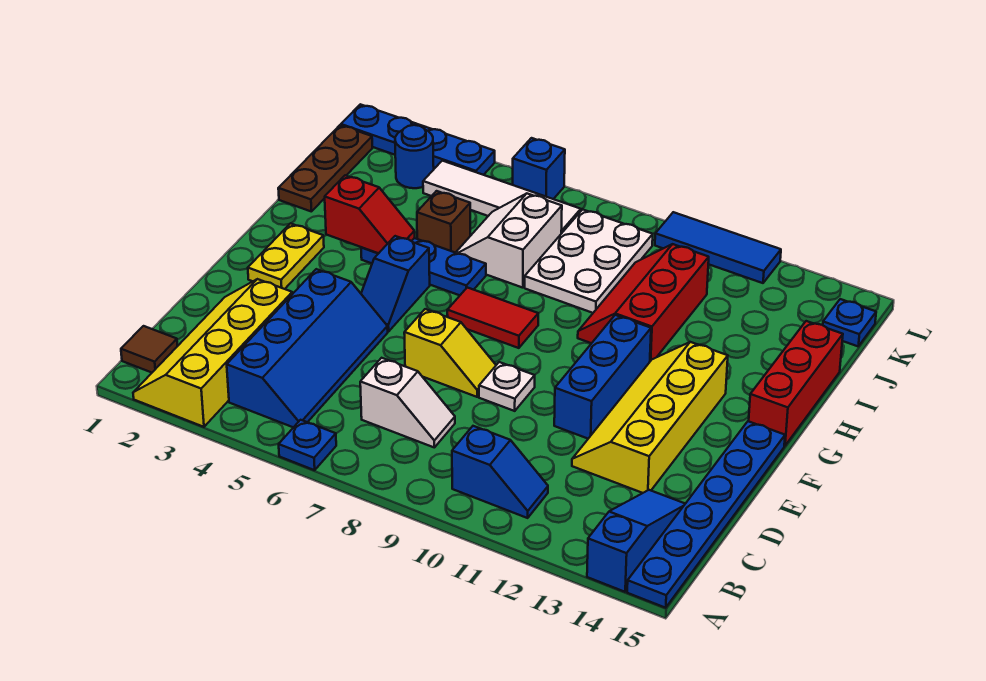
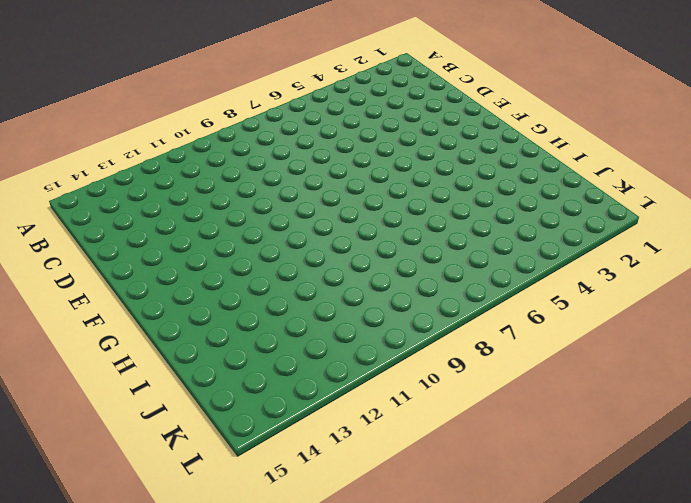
none -> yellow 2x4 slope [133,279,292,427]
none -> blue 1x1 plate [279,420,336,470]
none -> blue 1x3 slope [587,490,685,592]

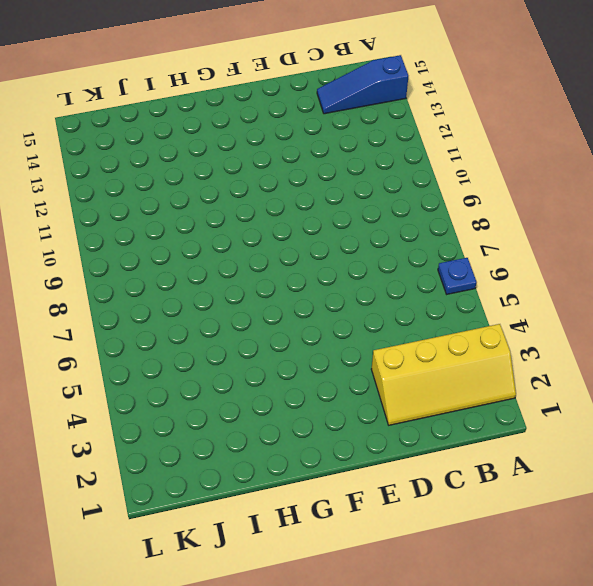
none -> blue 1x6 plate [627,421,785,608]
none -> brown 1x1 tile [121,326,177,373]
none -> blue 2x4 slope [227,269,388,427]

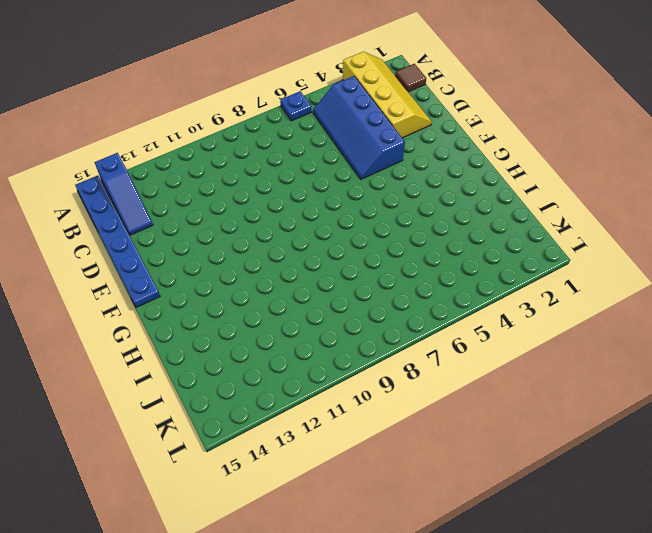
none -> blue 1x2 slope [452,426,548,518]
none -> white 1x2 slope [360,358,455,447]
none -> yellow 2x4 slope [572,342,728,493]

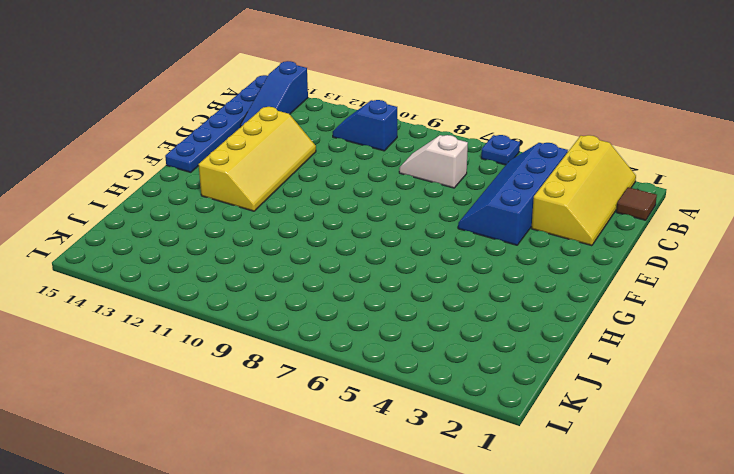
none -> yellow 1x2 slope [404,309,496,397]
none -> white 1x1 plate [479,362,535,411]
none -> blue 1x3 brick [554,315,651,439]

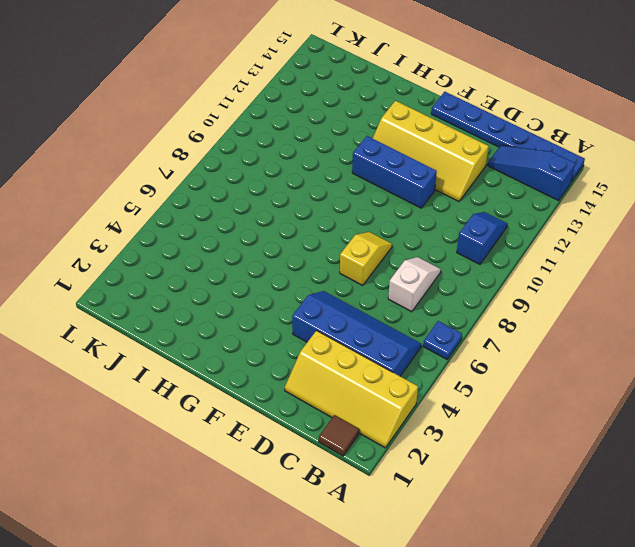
none -> white 1x1 plate [479,362,535,411]
none -> yellow 1x2 plate [248,223,324,289]
none -> blue 1x2 slope [361,236,430,332]

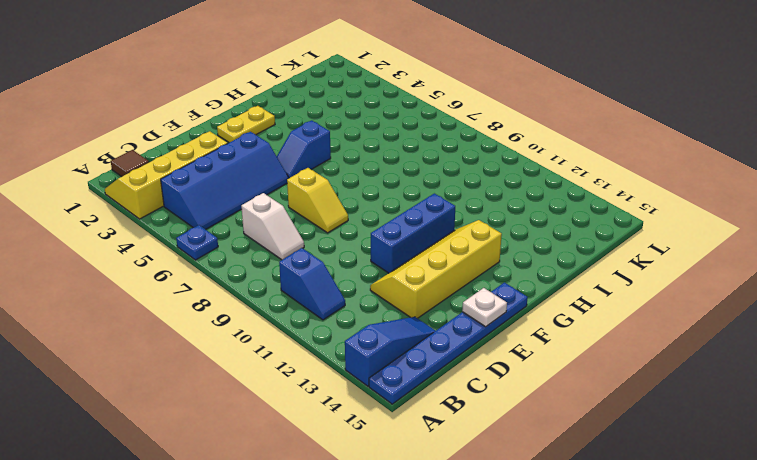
white 1x1 plate [462,288,507,327] -> white 1x1 plate moved to [479,362,535,411]
none -> red 1x2 tile [447,287,538,348]
none -> red 1x3 brick [749,321,843,446]
none -> blue 1x3 plate [361,238,486,295]

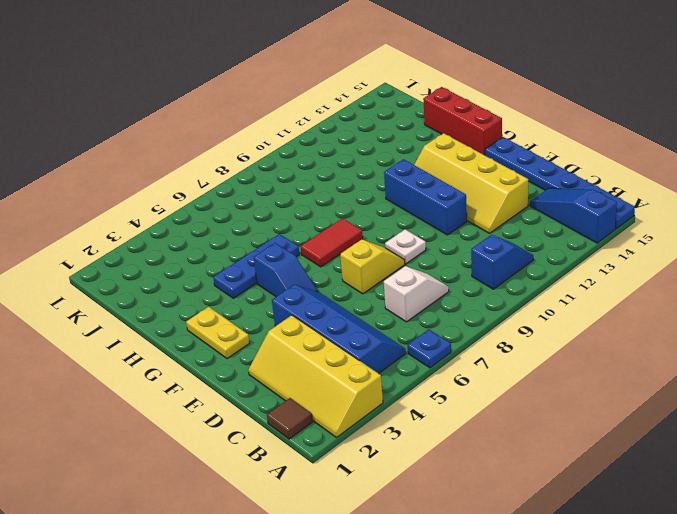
none -> red 2x3 slope [578,244,709,361]
none -> brown 1x3 plate [278,125,372,212]
none -> brown 1x1 brick [417,191,470,253]

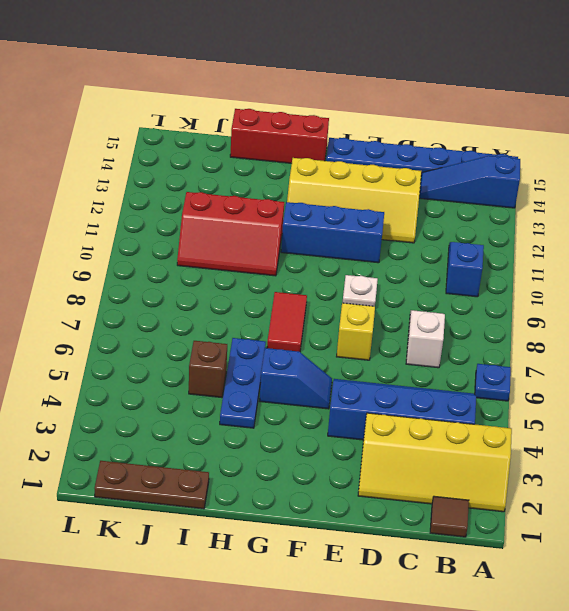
none -> yellow 1x2 plate [248,223,324,289]
none -> white 2x2 slope [456,194,562,288]
none -> white 2x3 plate [525,209,653,313]

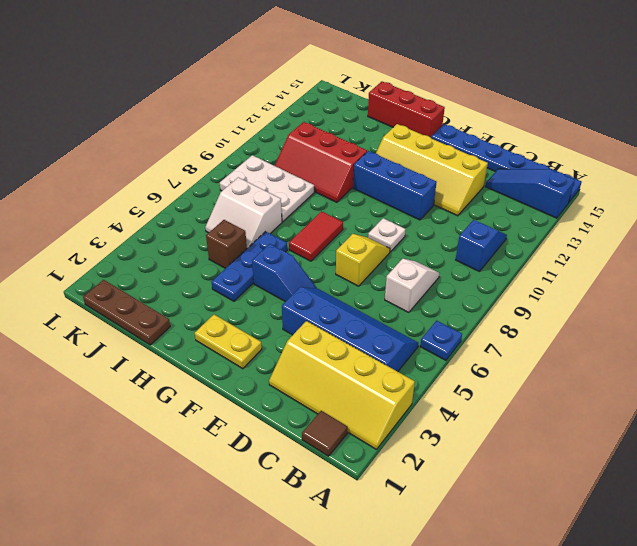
none -> blue 1x1 round brick [395,125,434,188]
none -> white 1x4 tile [423,161,581,234]
none -> blue 1x1 plate [823,299,876,346]

